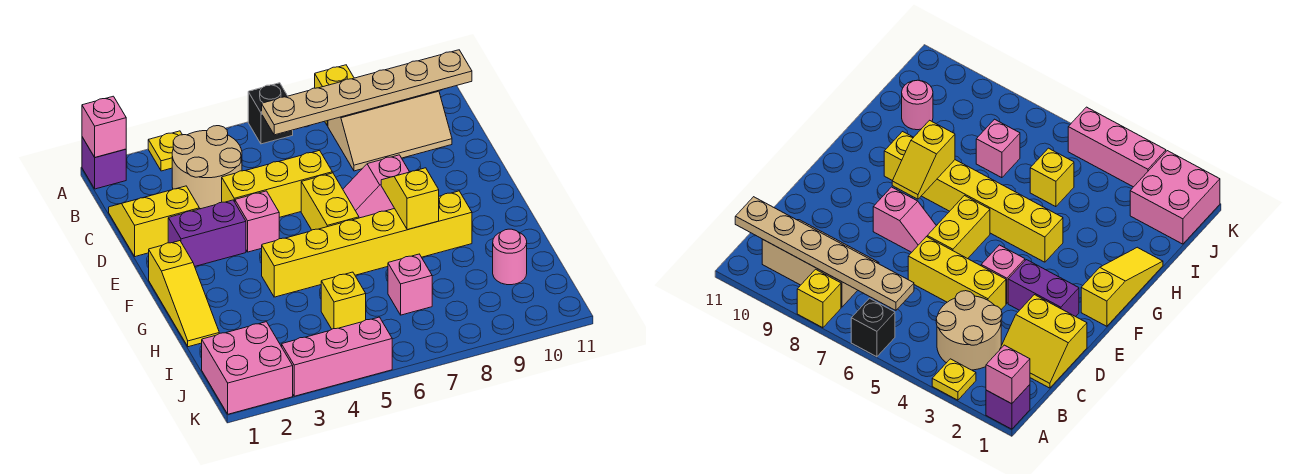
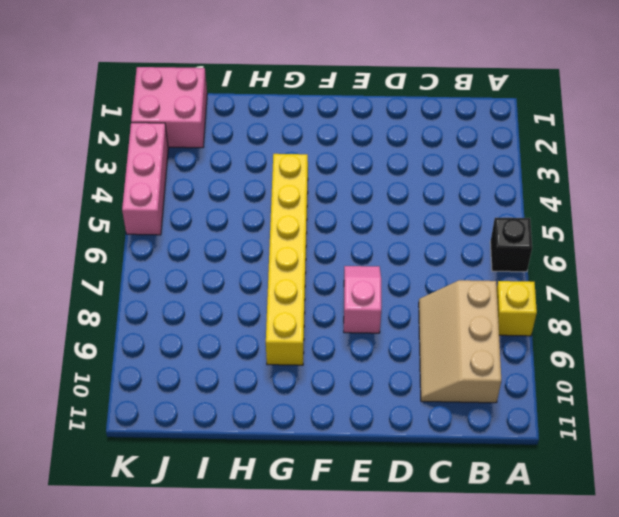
none -> purple 1x1 brick [82,137,126,189]
none -> yellow 1x1 plate [148,131,182,171]
none -> tan 2x2 round brick [172,126,242,209]

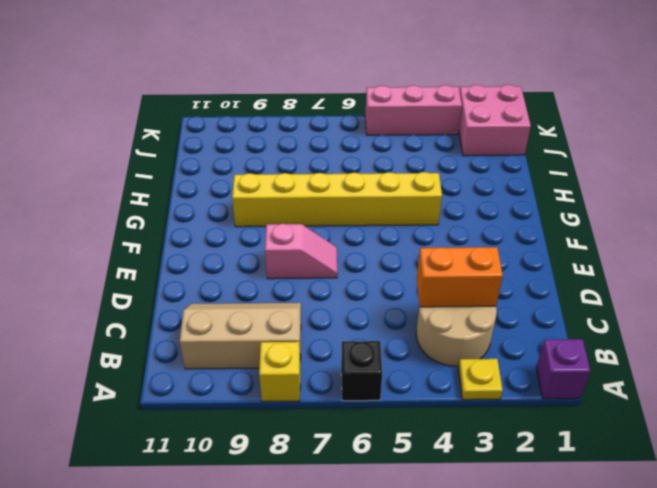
orange 1x2 brick [417,247,503,307] -> none
none -> yellow 2x2 slope [109,186,199,257]
none -> yellow 1x3 brick [222,151,332,217]
none -> purple 1x2 brick [168,200,246,266]

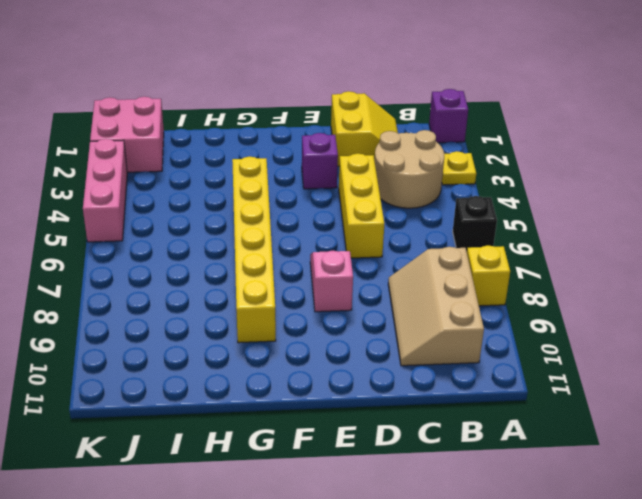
purple 1x1 brick [302,133,338,189] -> purple 1x2 brick [168,200,246,266]
none -> pink 1x1 brick [235,191,279,252]
none -> yellow 1x2 brick [301,173,359,230]
none -> yellow 1x3 slope [149,241,219,347]

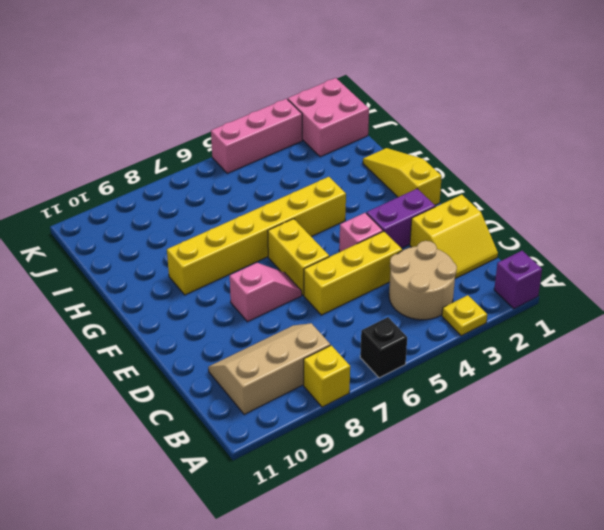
none -> yellow 1x1 brick [321,272,366,329]
none -> pink 1x1 brick [388,254,432,315]
none -> pink 1x1 round brick [493,229,527,285]

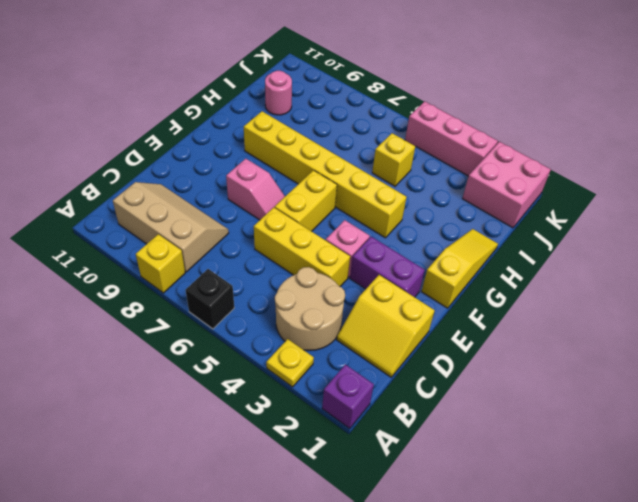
none -> pink 1x1 brick [388,254,432,315]
none -> pink 1x1 brick [82,96,126,157]
none -> tan 1x6 plate [262,50,472,135]

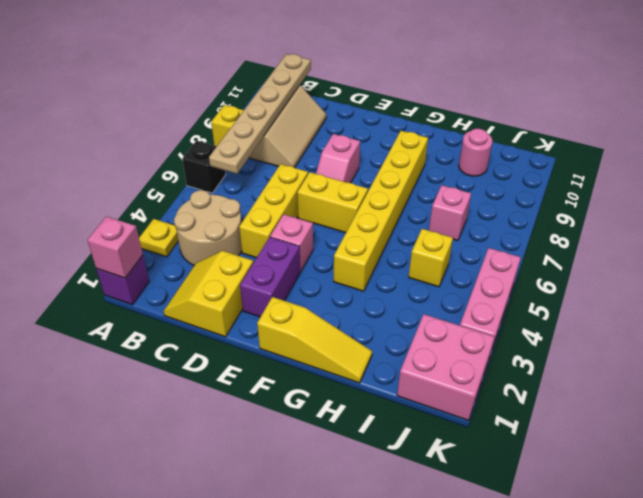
none -> yellow 1x2 slope [381,168,439,230]

